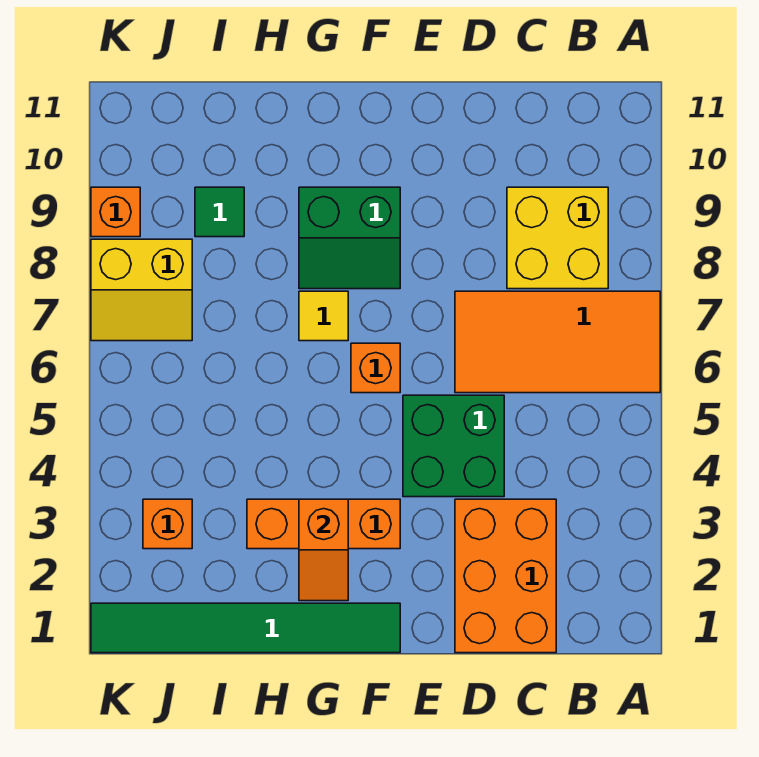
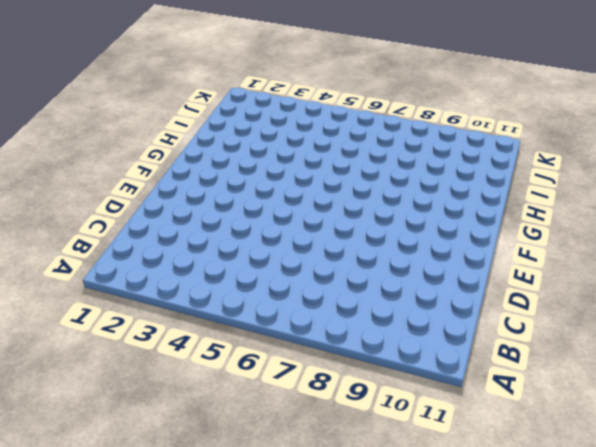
none -> orange 2x4 tile [455,291,660,393]
none -> yellow 2x2 brick [507,187,608,289]
none -> orange 2x3 brick [455,499,556,653]

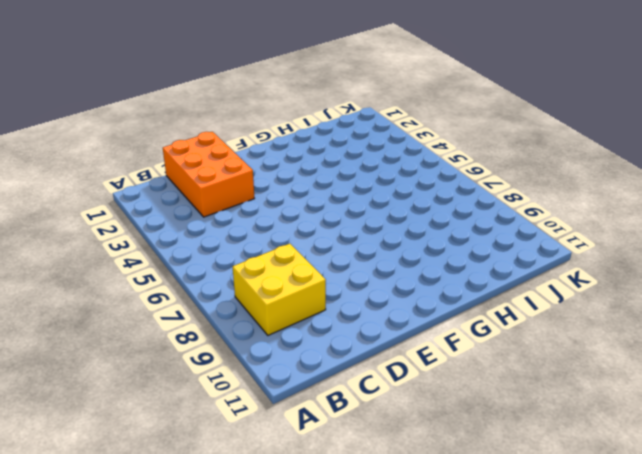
none -> orange 2x4 tile [455,291,660,393]
none -> green 2x2 brick [403,395,504,497]
none -> green 1x6 tile [91,603,400,653]

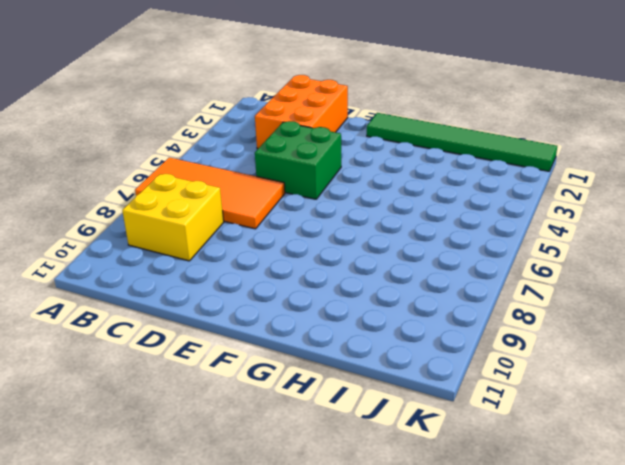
none -> orange 1x3 brick [247,499,400,549]
none -> orange 1x1 brick [351,343,400,393]
none -> green 2x2 slope [299,187,400,289]

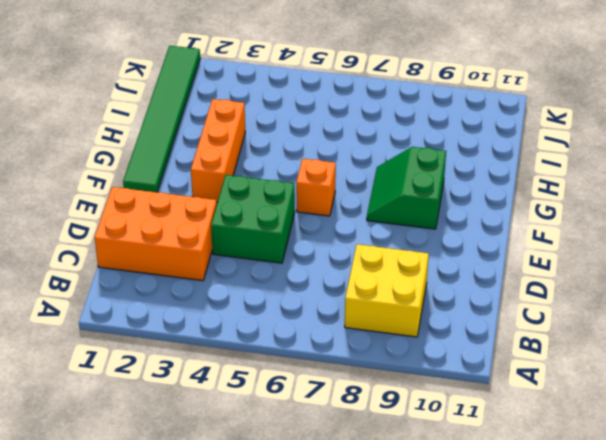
none -> orange 2x4 tile [455,291,660,393]
none -> yellow 1x1 tile [299,291,348,341]
none -> green 1x1 tile [195,187,244,237]

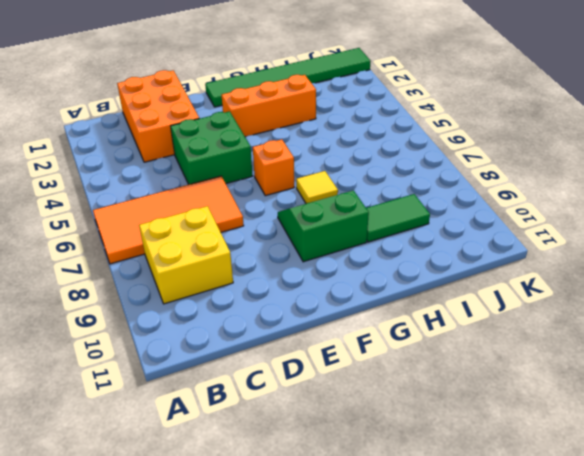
green 1x2 tile [366,194,430,242] -> green 1x1 tile [195,187,244,237]
none -> orange 1x1 brick [143,499,192,549]
none -> yellow 2x2 slope [91,239,192,341]
none -> orange 1x1 brick [91,187,140,237]

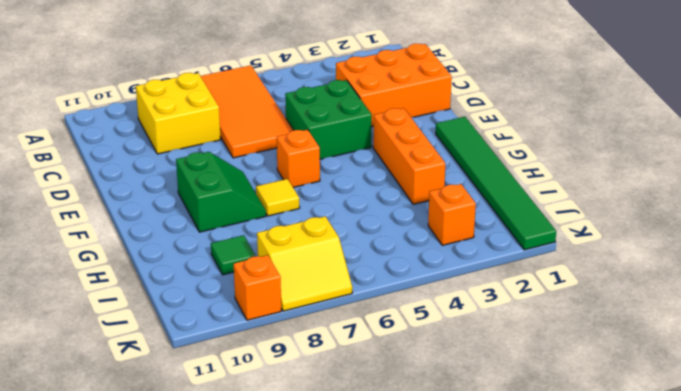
yellow 2x2 slope [257,216,352,311] -> yellow 2x2 slope turned to [91,239,192,341]
none -> orange 1x2 slope [299,499,348,601]

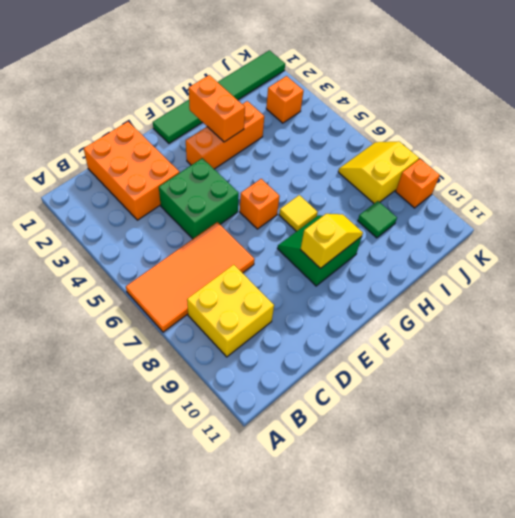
yellow 1x2 slope [300,214,363,268] -> none
orange 1x2 brick [189,75,245,142] -> orange 1x2 slope [299,499,348,601]

